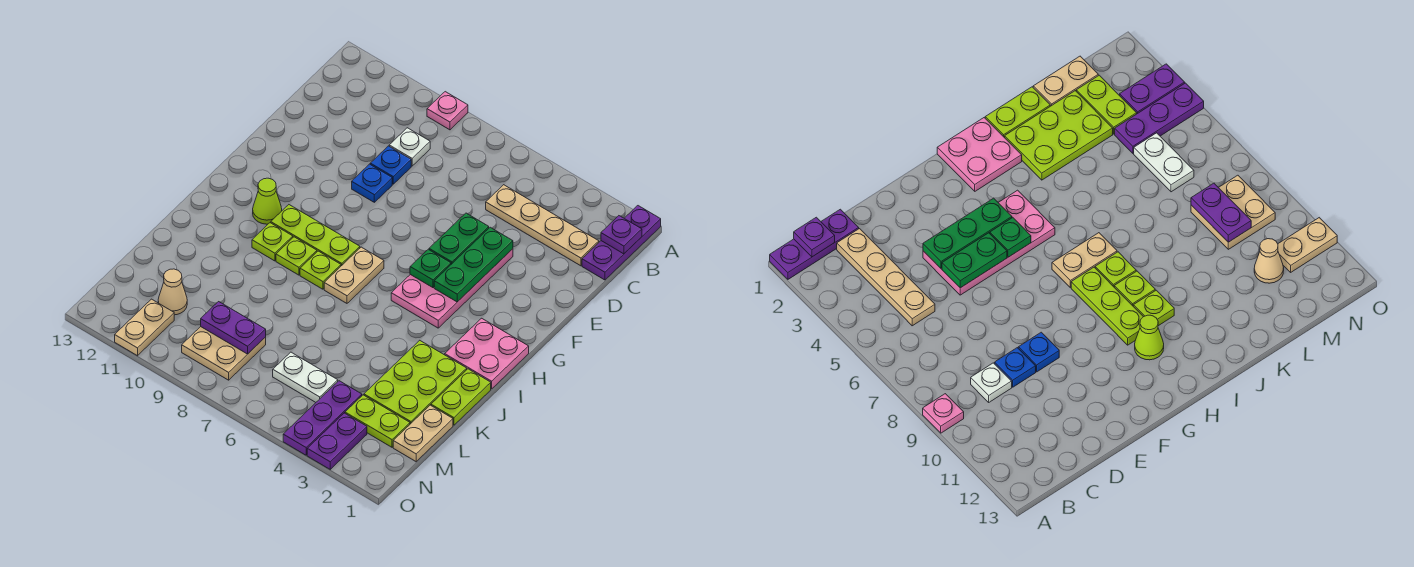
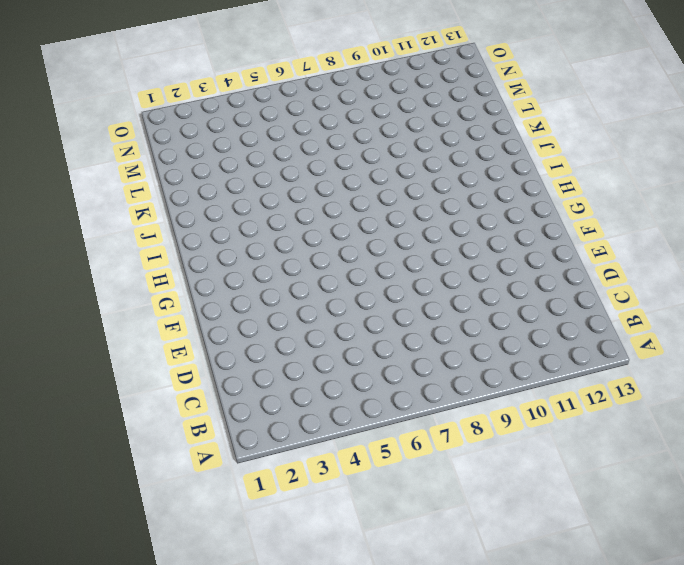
none -> purple 1x3 plate [582,206,661,280]
none -> pink 1x1 plate [427,92,468,130]
none -> tan 1x4 plate [486,185,599,266]

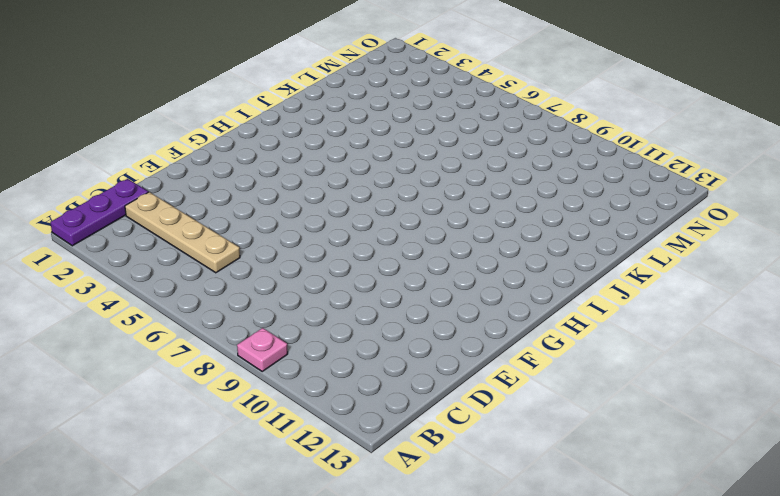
none -> white 1x1 plate [389,128,430,166]
none -> blue 1x1 plate [370,146,411,184]
none -> pink 2x4 plate [391,249,513,328]

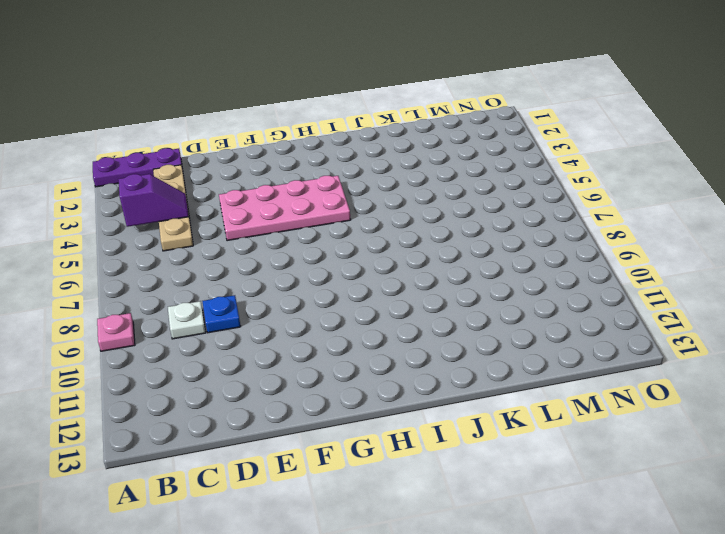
purple 1x2 slope [118,174,189,227] -> none
none -> blue 1x1 plate [352,164,392,202]
none -> pink 2x2 plate [445,318,529,389]
none -> tan 1x2 plate [324,247,384,303]

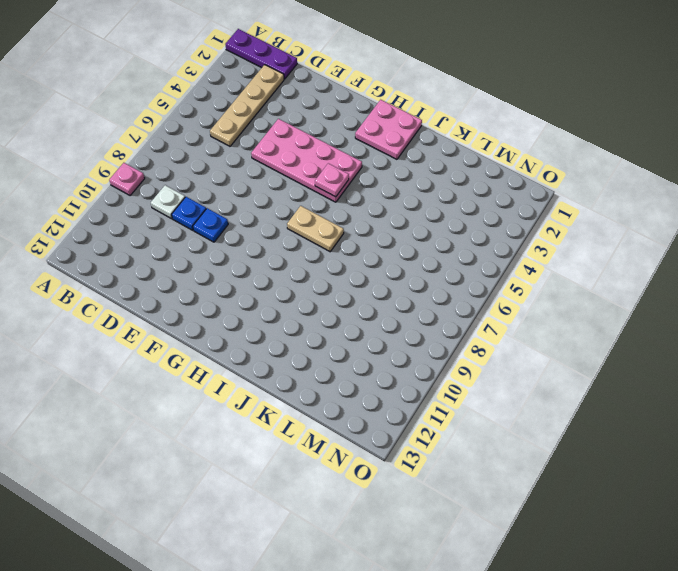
pink 1x1 plate [315,163,349,197] -> none
none -> lime 1x3 plate [271,205,360,266]
none -> lime 1x1 cone [253,178,282,224]
none -> lime 1x1 plate [300,251,341,289]

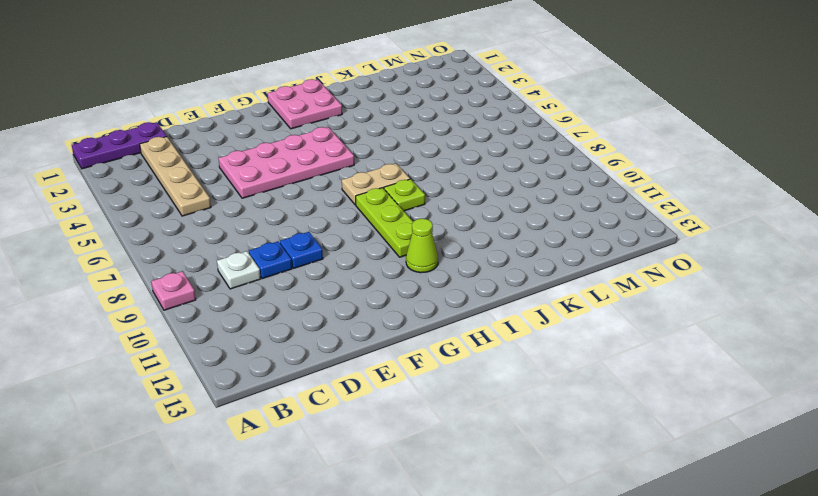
none -> lime 1x1 plate [276,237,317,275]
none -> lime 1x1 plate [252,223,293,261]
none -> lime 1x2 plate [431,369,491,425]

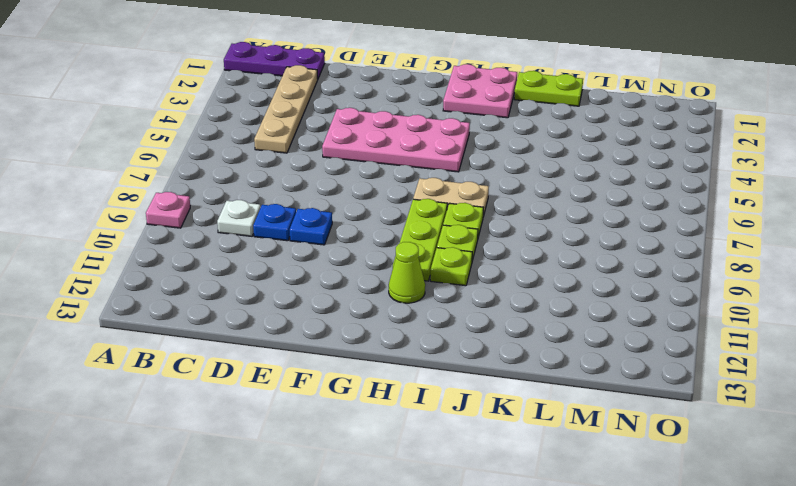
none -> lime 2x3 plate [364,340,467,424]
none -> tan 1x2 plate [393,405,453,462]
none -> lime 1x2 plate [345,395,410,447]

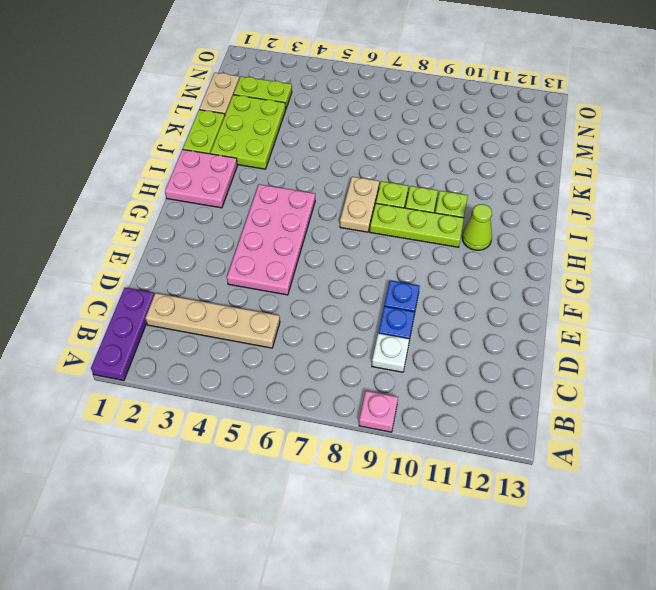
none -> purple 1x3 plate [283,381,362,455]
none -> white 1x2 plate [273,352,338,402]
none -> tan 2x2 plate [182,327,266,380]

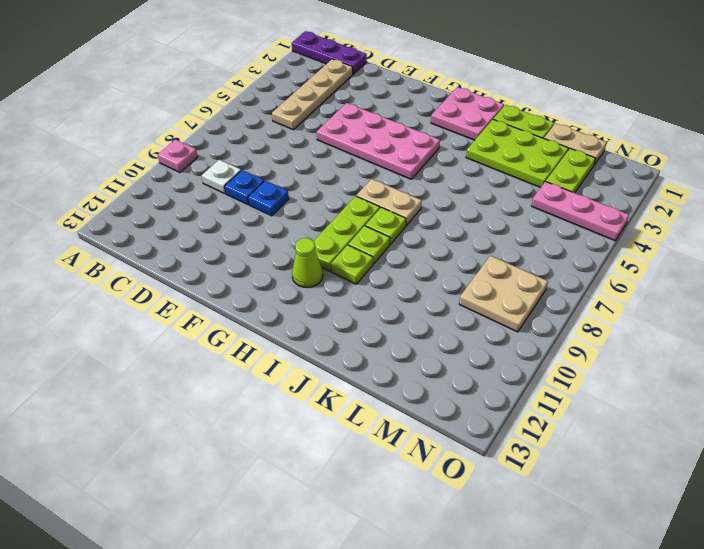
pink 1x3 plate [532,181,629,241] -> purple 1x3 plate [283,381,362,455]
none -> white 1x2 plate [273,352,338,402]
none -> tan 1x1 cone [158,269,187,315]
none -> purple 1x2 plate [307,413,367,469]

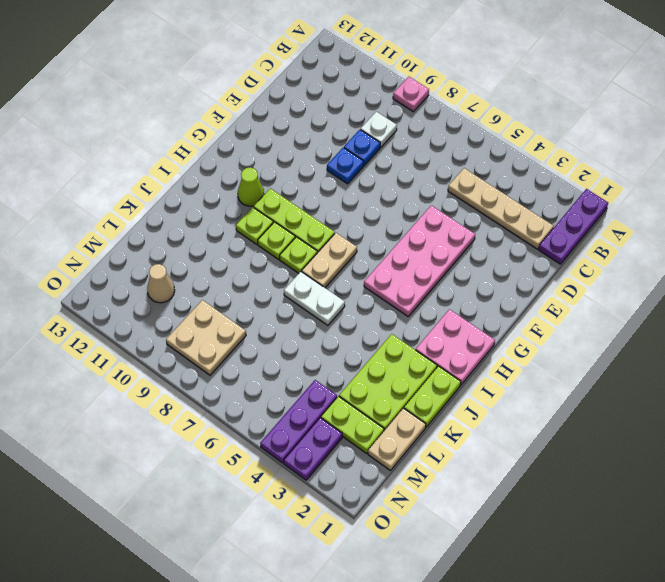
white 1x2 plate [284,272,345,325] -> white 1x2 plate moved to [273,352,338,402]
none -> tan 1x2 plate [115,299,174,356]
none -> purple 1x1 plate [601,216,642,254]
none -> green 1x3 plate [434,227,513,302]

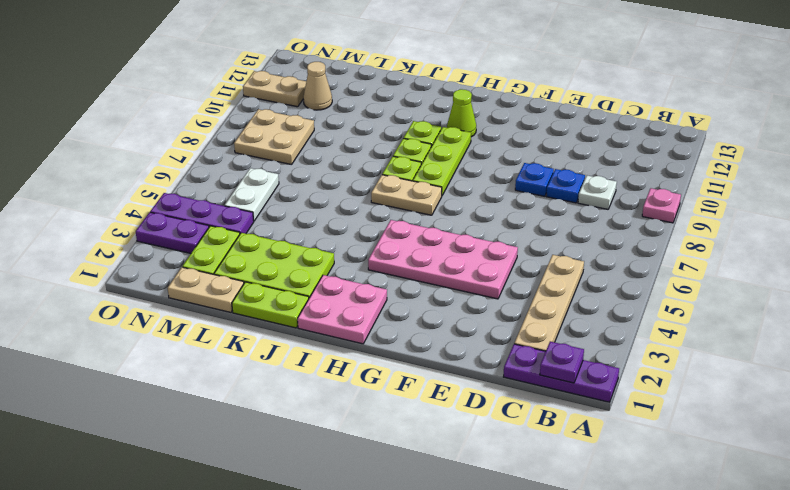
none -> green 1x3 plate [434,227,513,302]
none -> green 1x2 plate [429,213,489,264]
none -> green 1x1 plate [410,249,451,288]

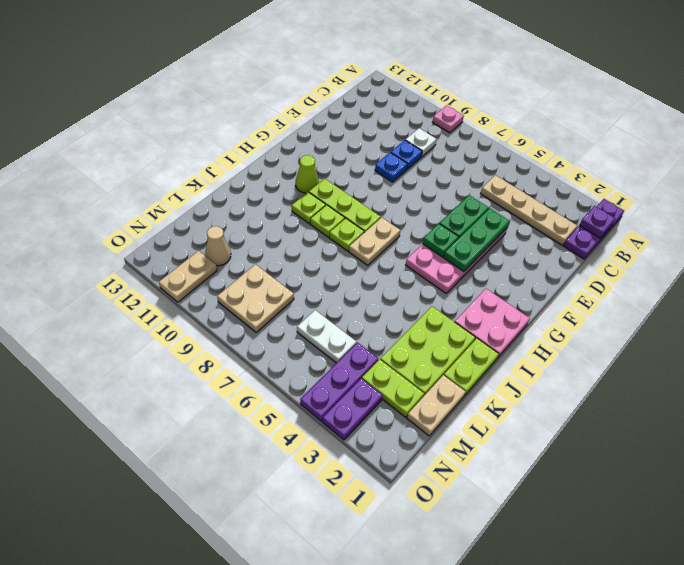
none -> purple 1x2 plate [201,302,266,354]

